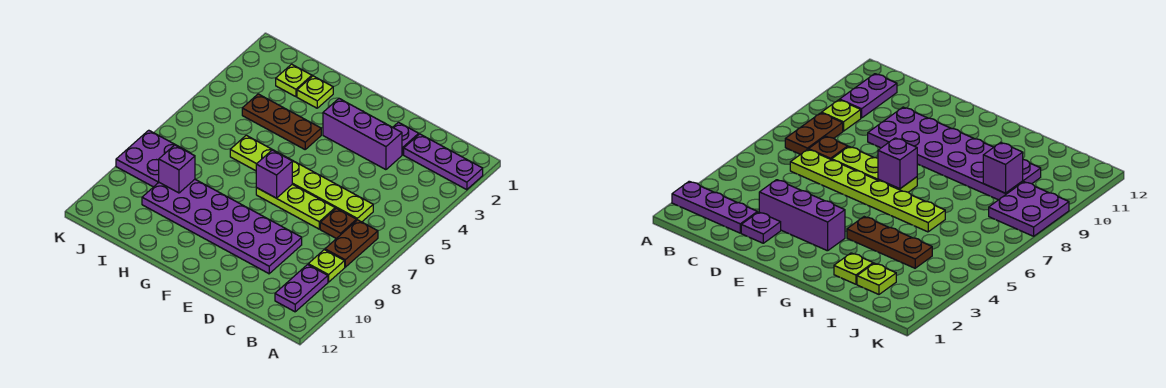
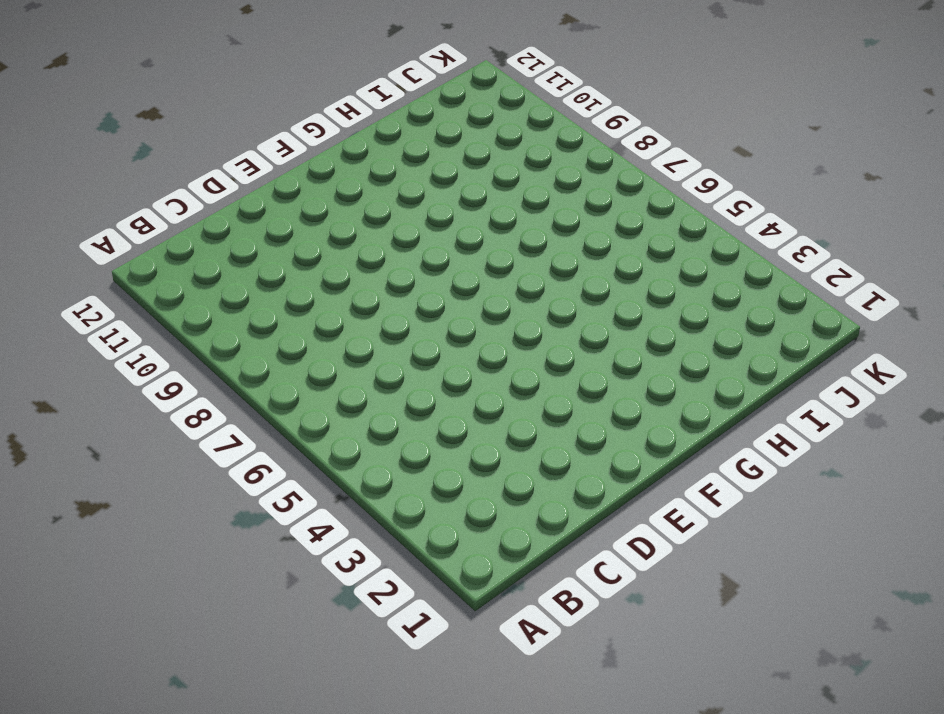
none -> purple 1x3 plate [404,134,483,190]
none -> brown 1x2 plate [325,220,378,267]
none -> lime 1x1 plate [308,250,345,282]

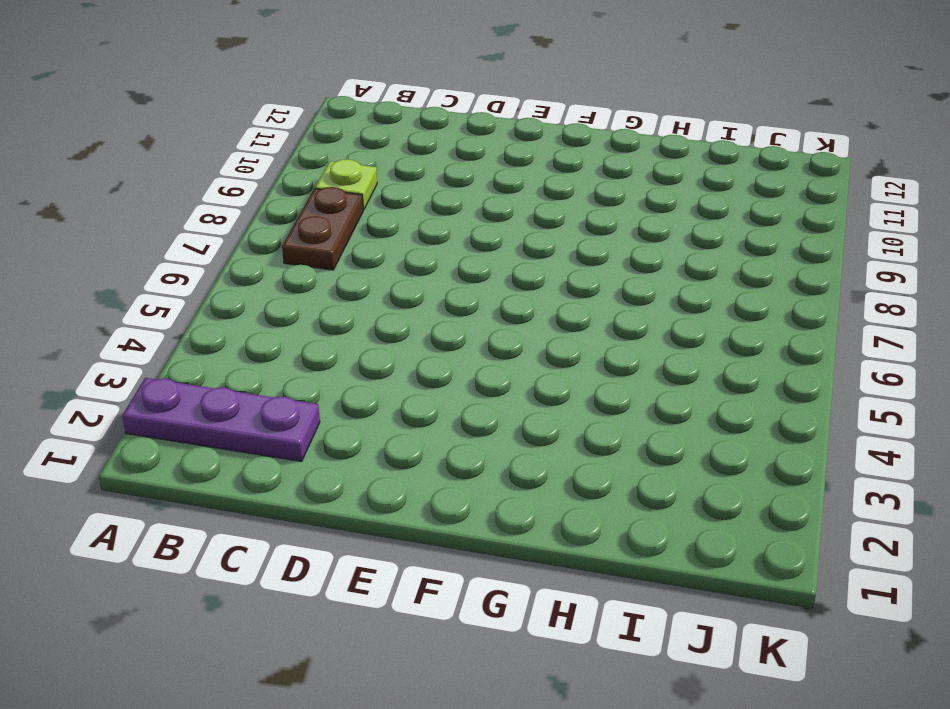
none -> purple 1x2 plate [275,265,328,312]
none -> lime 1x6 plate [230,135,373,222]
none -> brown 1x1 plate [320,208,357,239]

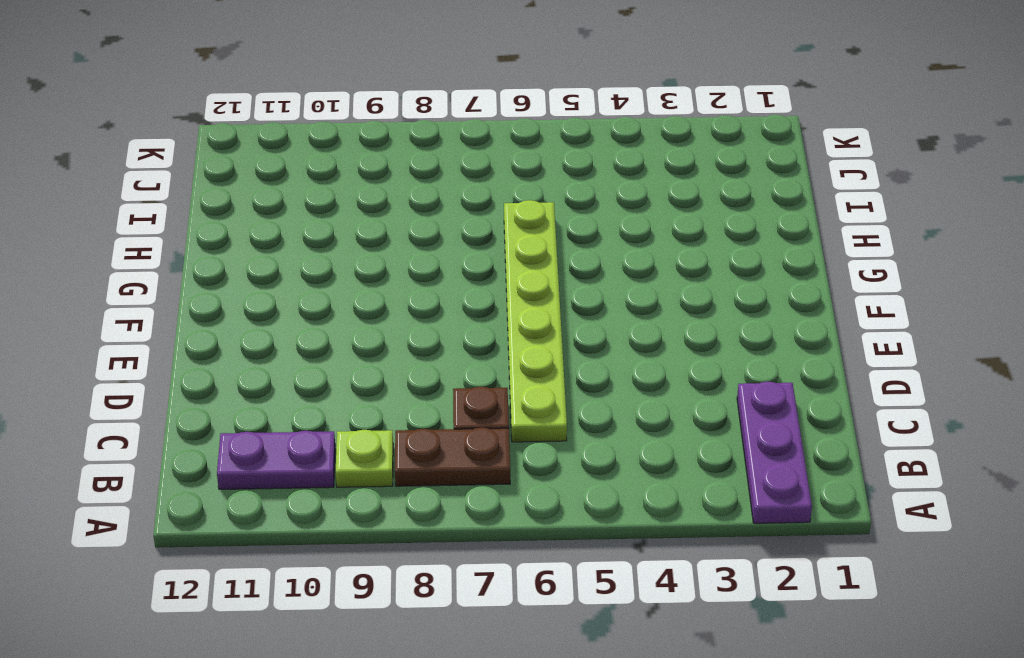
none -> purple 1x1 plate [393,122,419,155]
none -> purple 1x3 brick [323,99,402,170]
none -> lime 1x3 plate [256,184,335,229]

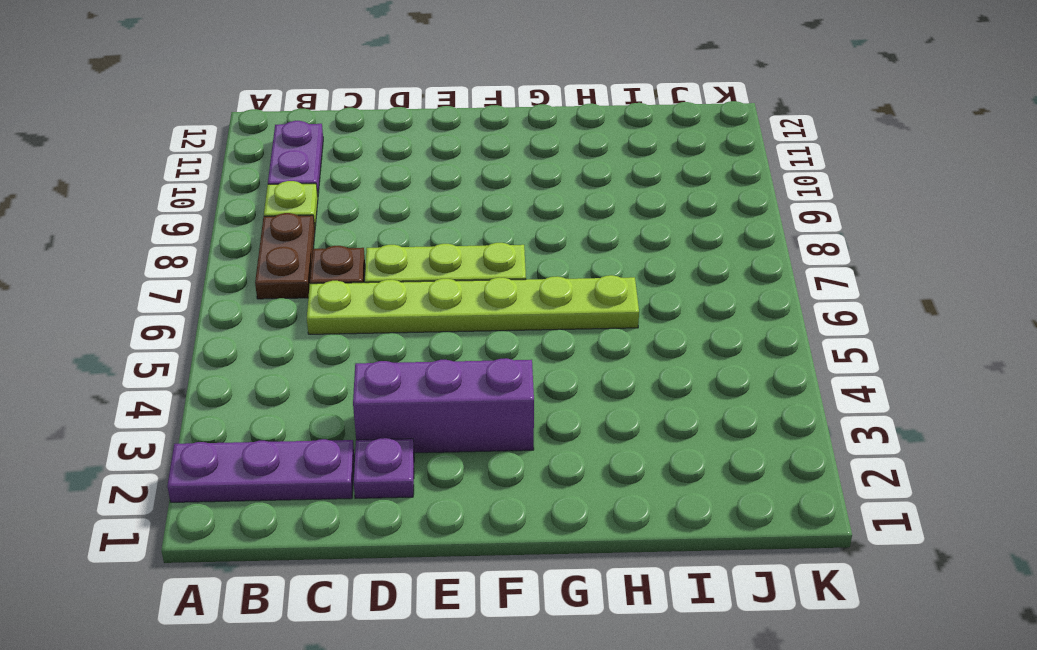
none -> purple 2x6 plate [142,179,302,274]
none -> brown 1x3 plate [242,94,321,149]
none -> lime 1x1 plate [297,76,333,108]

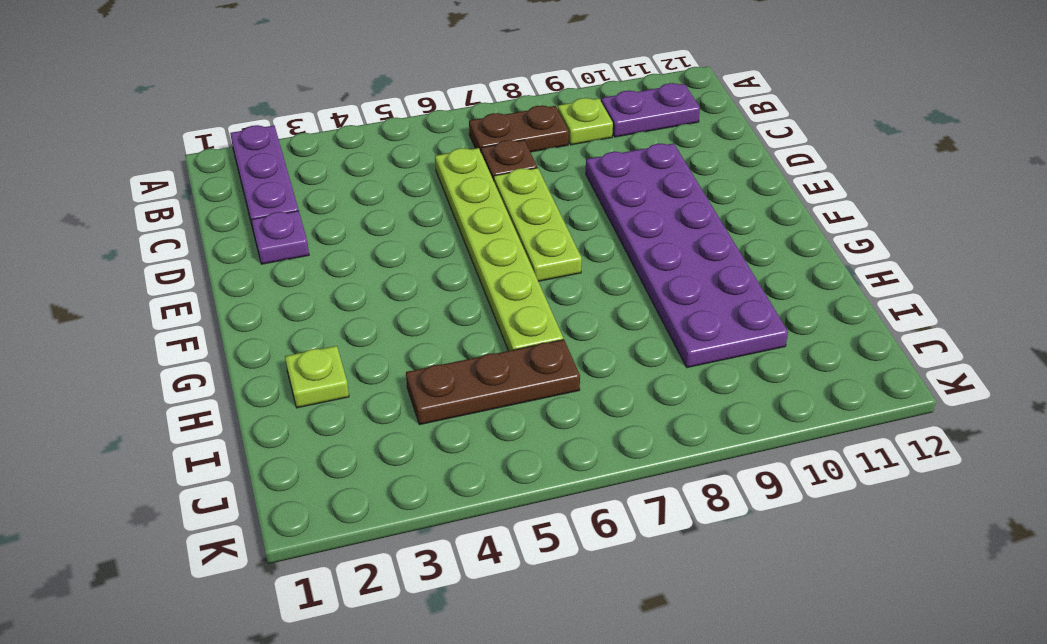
brown 1x3 plate [406,340,580,425] -> brown 1x3 plate turned to [242,94,321,149]
none -> purple 1x3 brick [323,99,402,170]
none -> lime 1x1 plate [276,64,312,97]
none -> purple 2x2 plate [116,130,190,187]

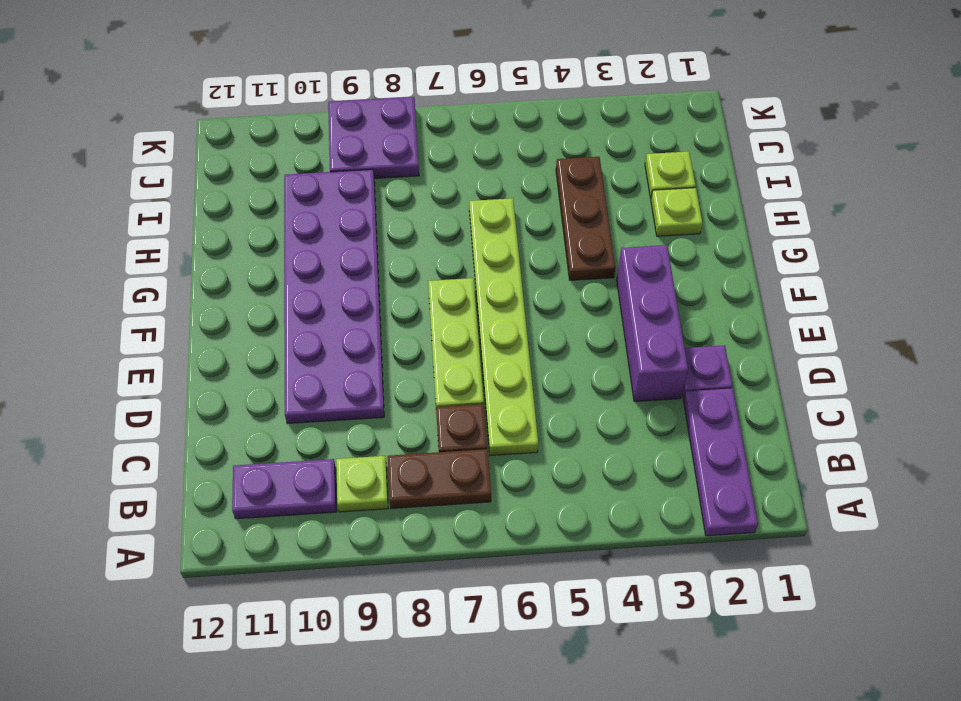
none -> purple 1x1 brick [256,150,292,198]
none -> purple 1x1 brick [159,145,195,193]

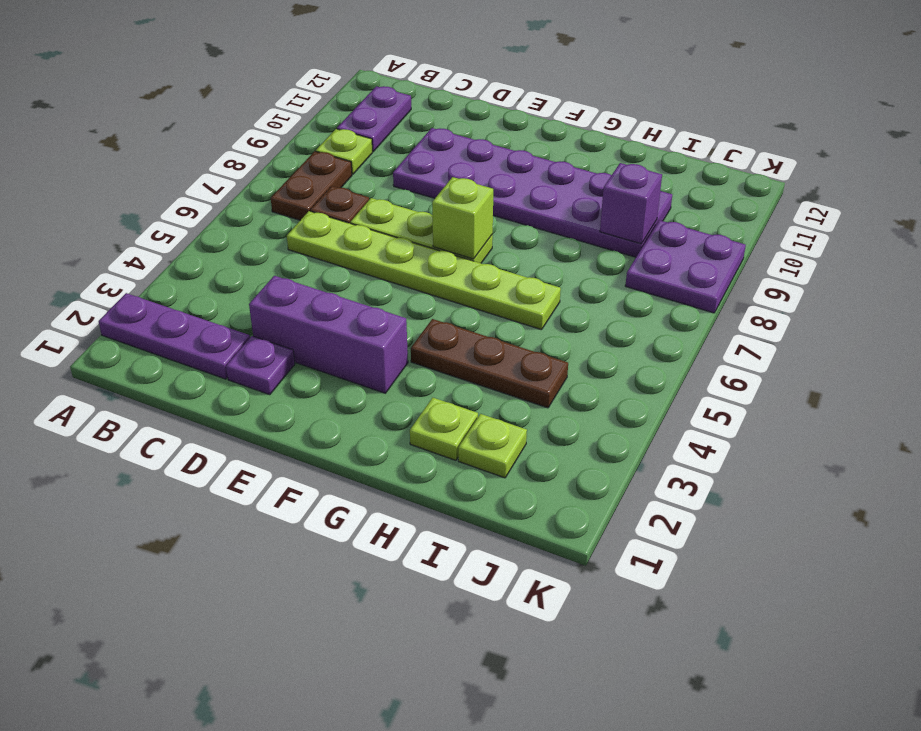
lime 1x1 brick [432,177,493,259] -> purple 1x1 brick [256,150,292,198]

